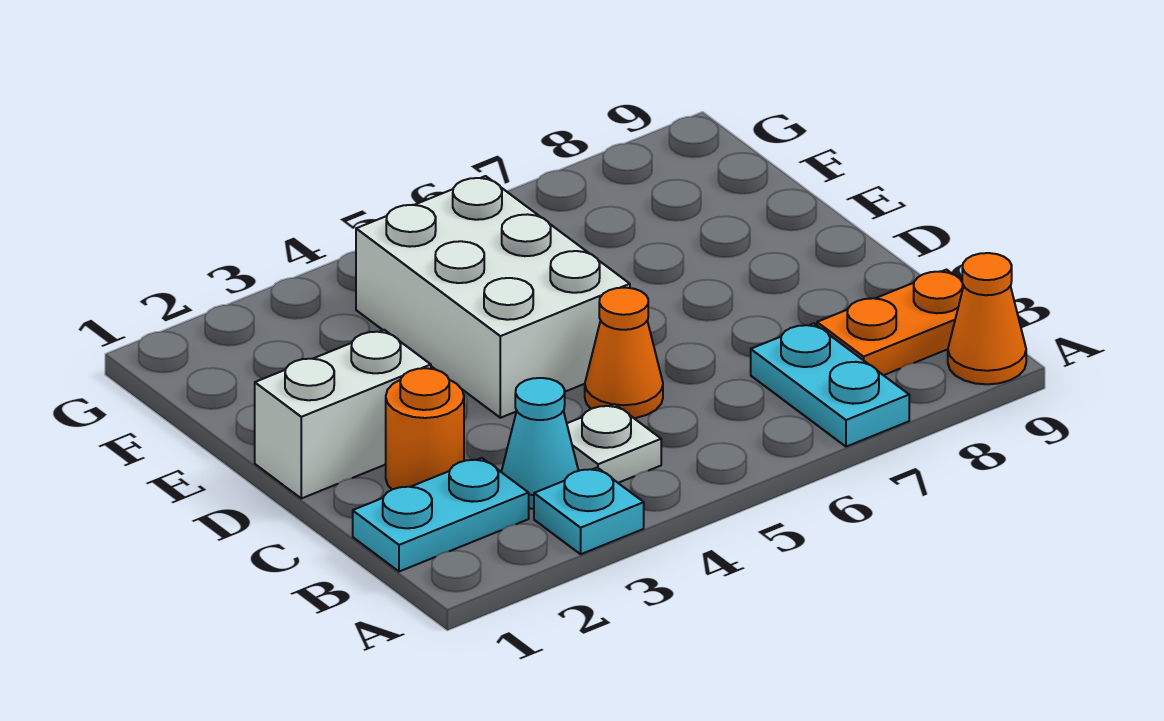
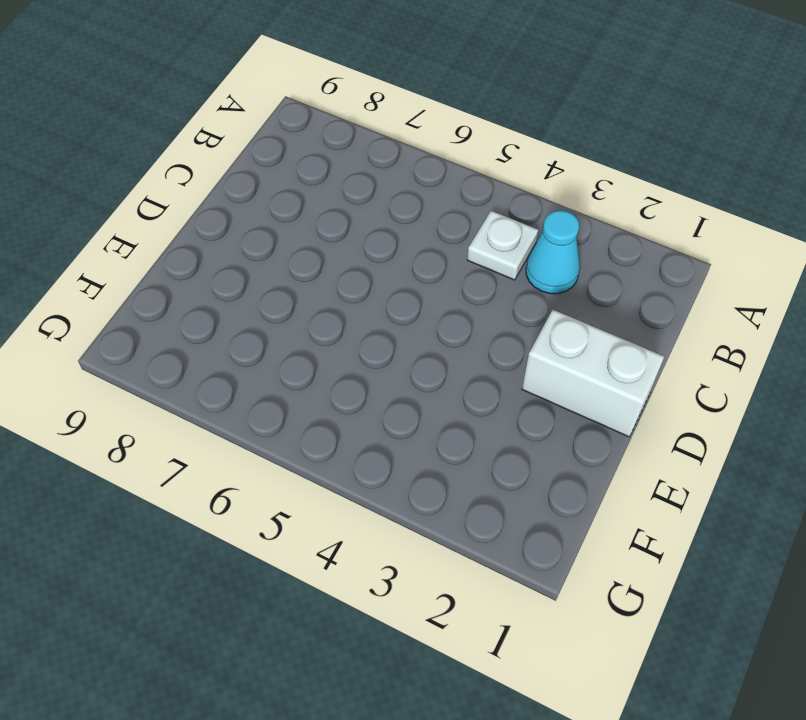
none -> cyan 1x1 plate [534,468,644,554]
none -> cyan 1x2 plate [751,323,909,447]

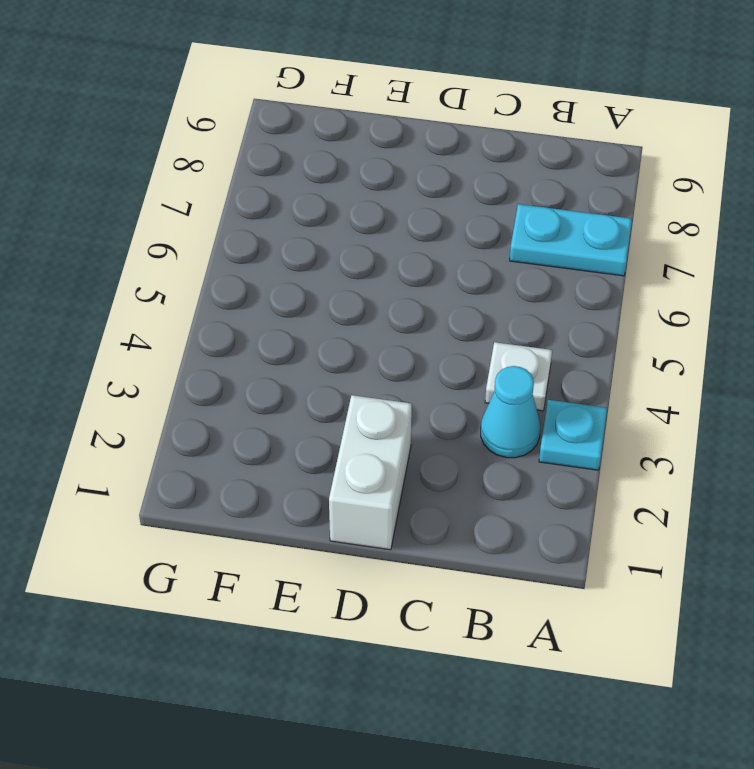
none -> orange 1x1 cone [948,253,1026,384]
none -> cyan 1x2 plate [353,458,529,572]

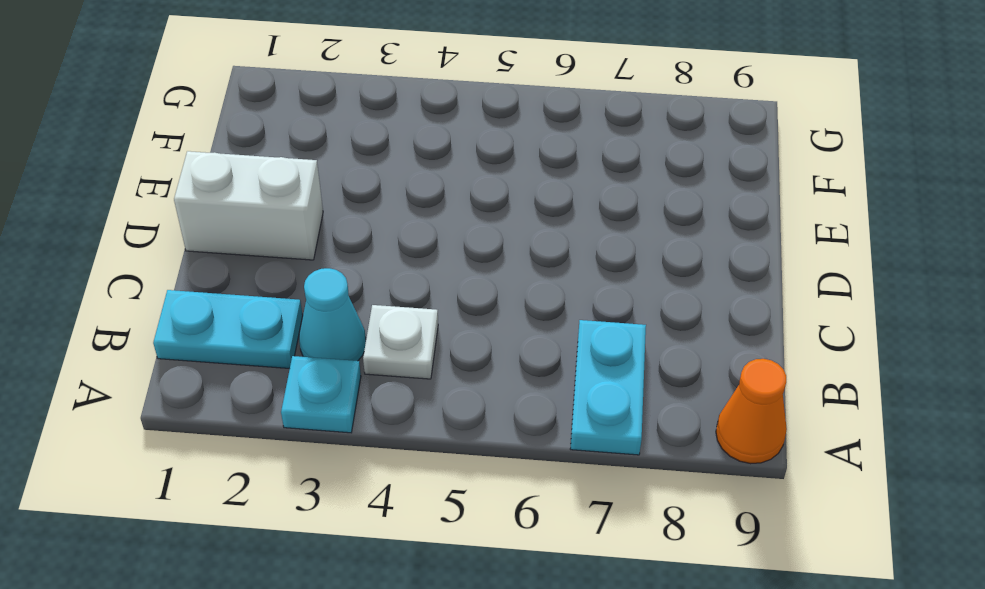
none -> orange 1x2 plate [817,270,964,375]
none -> orange 1x1 round brick [386,368,464,489]

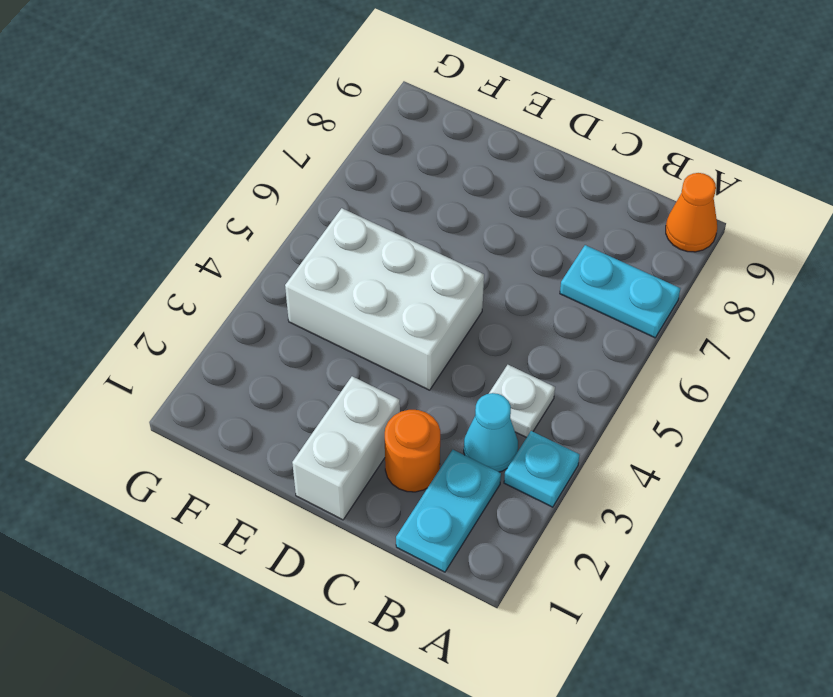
none -> orange 1x2 plate [817,270,964,375]
none -> orange 1x1 cone [585,288,663,418]

